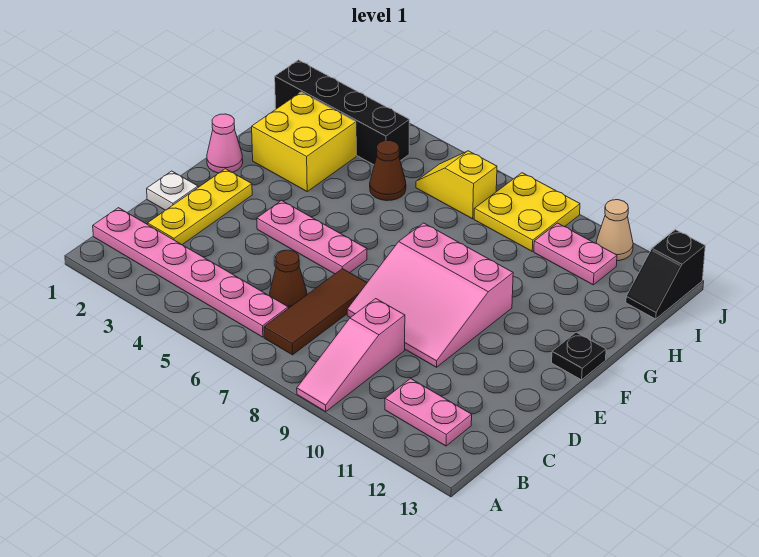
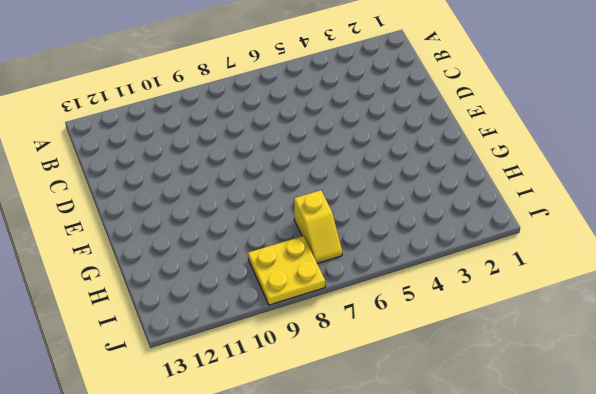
yellow 1x2 slope [294,190,342,263] -> yellow 1x2 slope turned to [416,151,497,219]
none -> pink 1x3 slope [297,299,405,412]
none -> pink 1x6 plate [93,208,288,337]
none -> brown 1x3 tile [264,269,367,355]

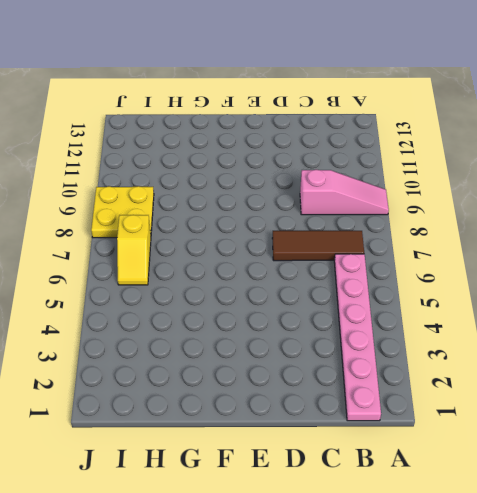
none -> pink 1x2 plate [385,379,472,446]
none -> yellow 1x3 plate [148,169,252,245]
none -> brown 1x1 cone [270,250,307,308]

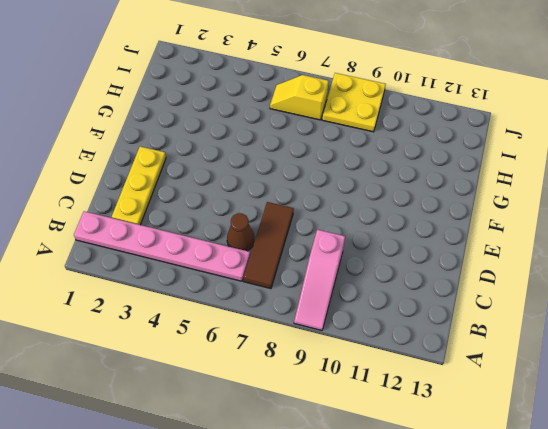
none -> pink 1x2 plate [385,379,472,446]
none -> white 1x1 plate [147,171,198,210]
none -> pink 3x3 slope [347,223,513,367]

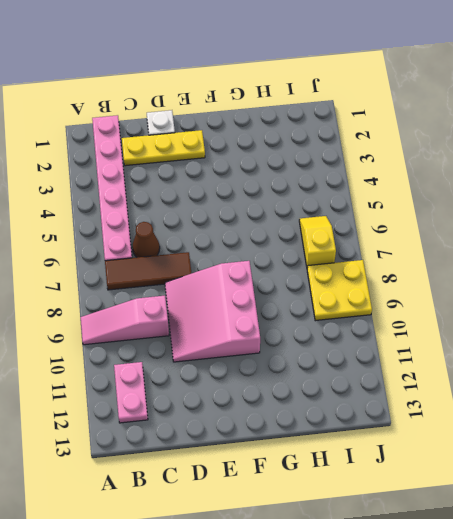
none -> pink 1x3 plate [257,200,367,274]
none -> pink 1x1 cone [207,114,243,173]
none -> black 1x1 plate [552,332,606,380]

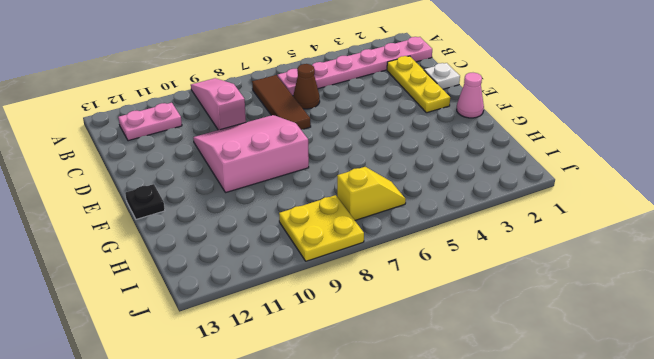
none -> pink 1x3 plate [257,200,367,274]
none -> yellow 2x2 brick [252,92,356,191]
none -> brown 1x1 cone [370,141,406,201]

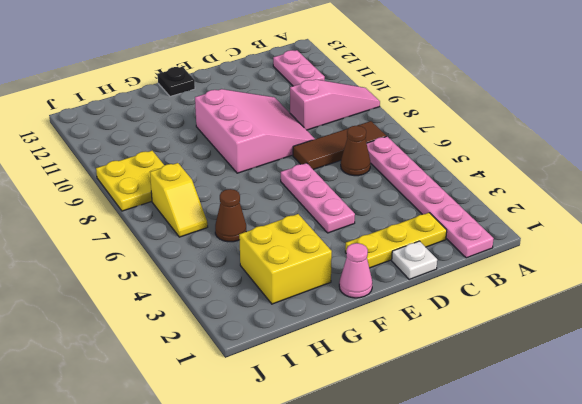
none -> black 1x4 brick [275,60,409,165]
none -> pink 1x2 plate [534,223,617,285]
none -> black 1x2 slope [626,230,705,319]

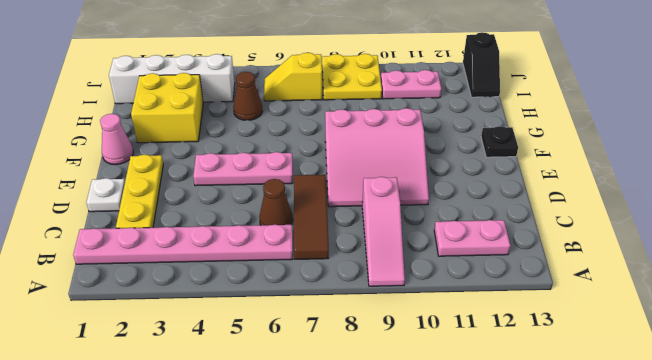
white 1x4 brick [109,54,235,104] -> black 1x4 brick [275,60,409,165]
none -> tan 1x1 cone [596,200,633,261]

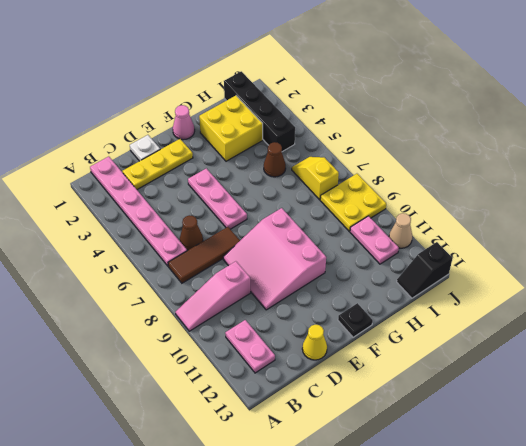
yellow 1x1 cone [302,325,327,360] -> none

